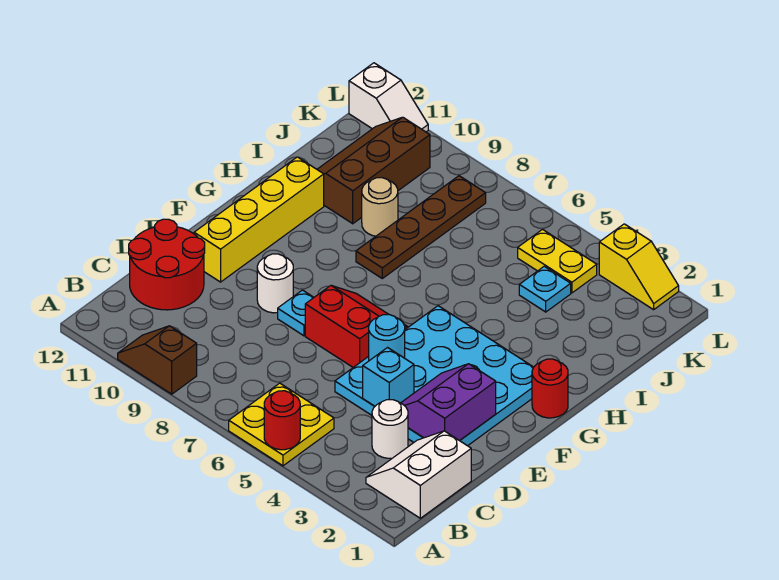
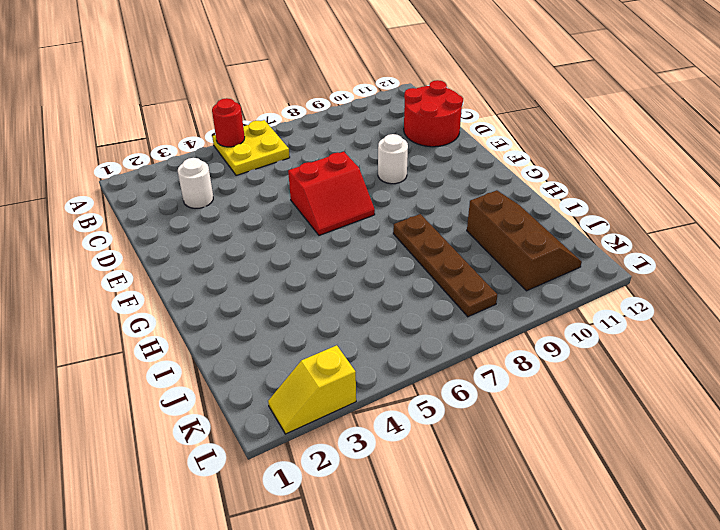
none -> brown 1x2 slope [118,326,197,394]
none -> white 2x2 slope [366,431,471,518]
none -> cyan 4x4 plate [335,306,534,446]

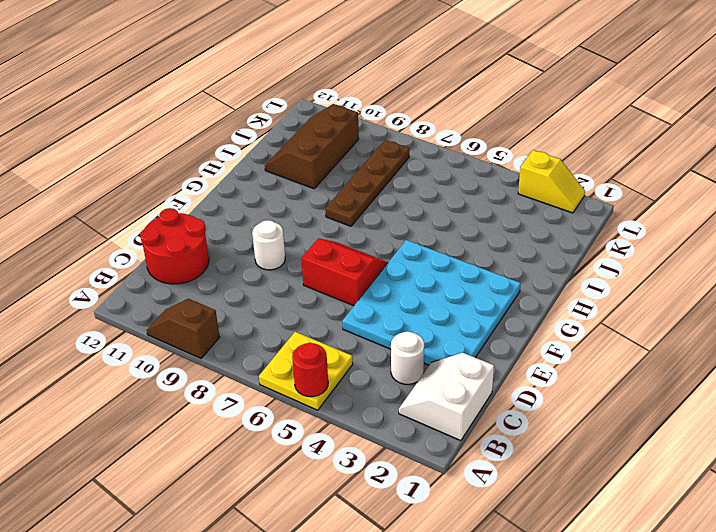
none -> cyan 1x1 plate [278,290,314,336]
none -> yellow 1x4 brick [194,157,324,282]
none -> red 1x1 round brick [532,359,568,418]

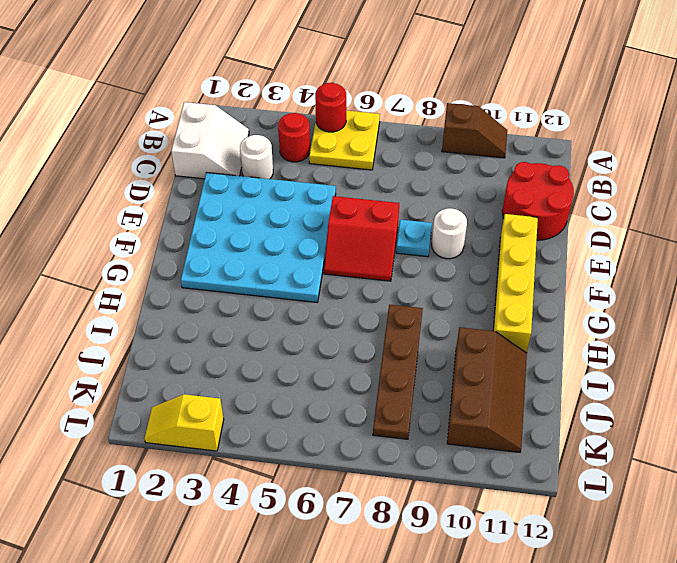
red 1x1 round brick [278,113,310,162] -> red 1x1 round brick moved to [532,359,568,418]
none -> tan 1x1 round brick [362,178,398,236]
none -> cyan 1x1 plate [519,266,571,312]
none -> yellow 1x2 plate [518,230,597,293]

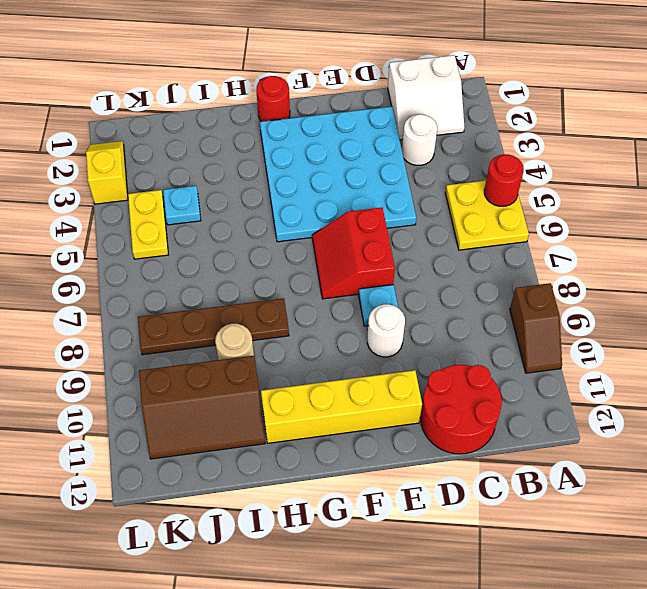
none -> white 1x2 slope [349,63,428,132]
none -> purple 2x2 slope [401,364,496,441]
none -> cyan 1x1 brick [363,348,414,406]

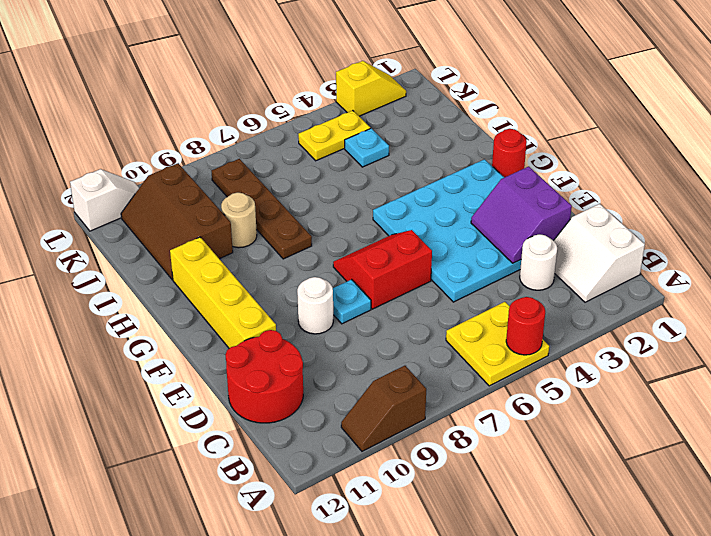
none -> cyan 1x1 brick [363,348,414,406]
none -> cyan 1x1 round brick [369,314,405,361]

